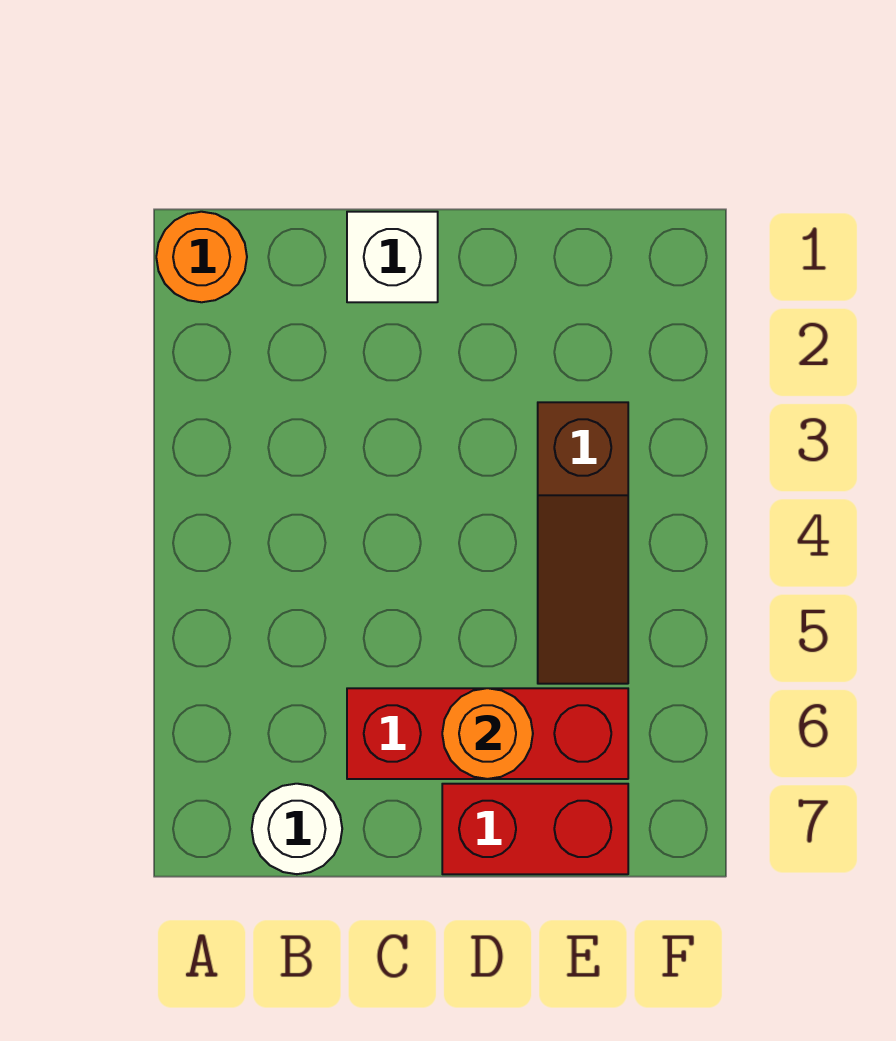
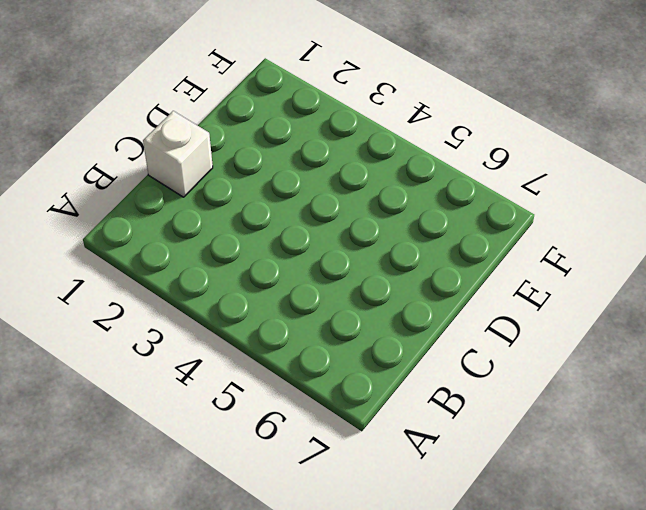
none -> orange 1x1 round brick [156,212,247,302]
none -> white 1x1 round brick [252,784,342,874]

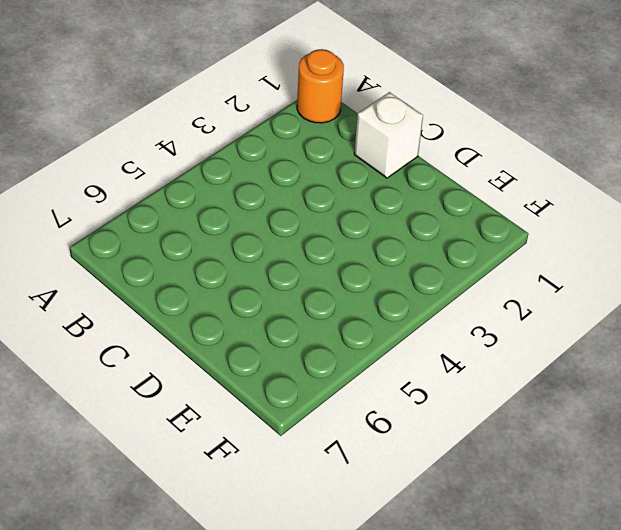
none -> white 1x1 round brick [252,784,342,874]
none -> red 1x3 brick [347,688,628,779]

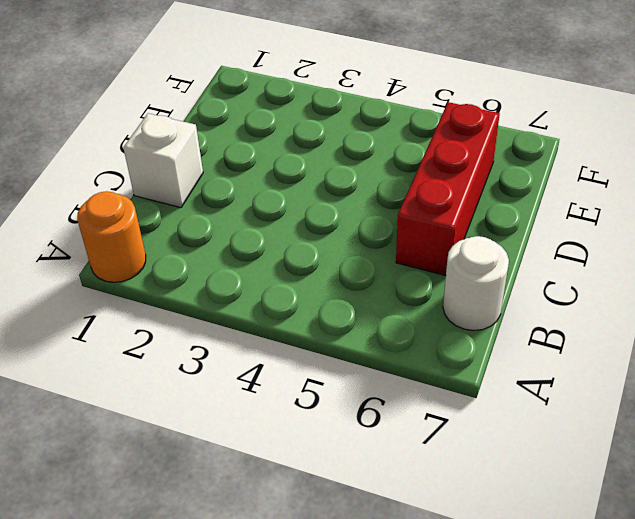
none -> red 1x2 brick [442,784,628,874]
none -> brown 1x3 slope [538,402,628,684]

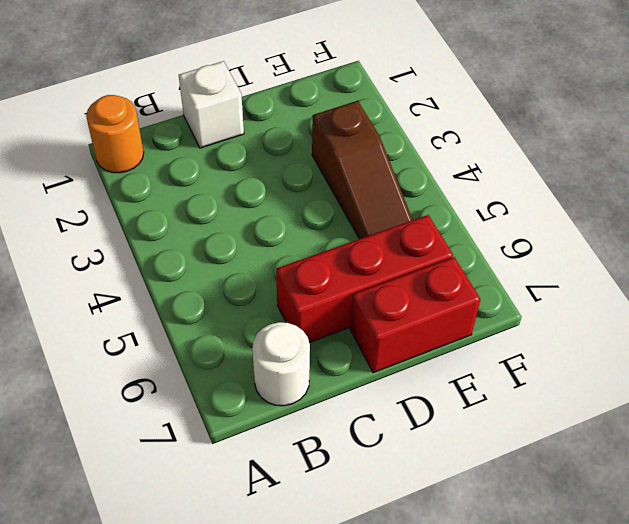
none -> orange 1x1 round brick [442,688,533,779]

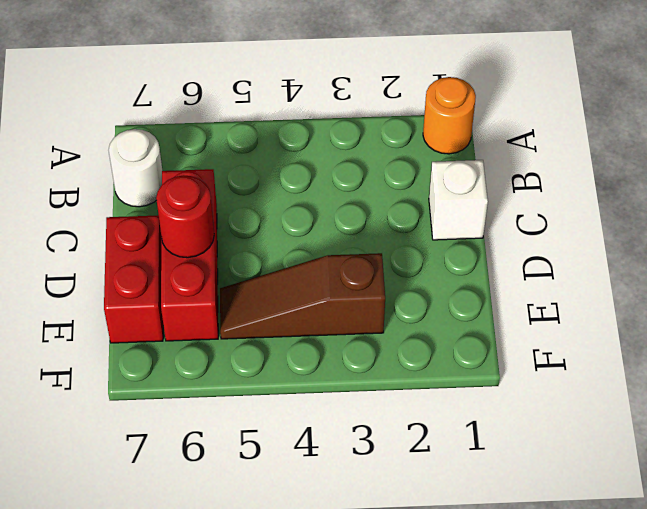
red 1x1 round brick [156,175,214,258] -> orange 1x1 round brick [442,688,533,779]

